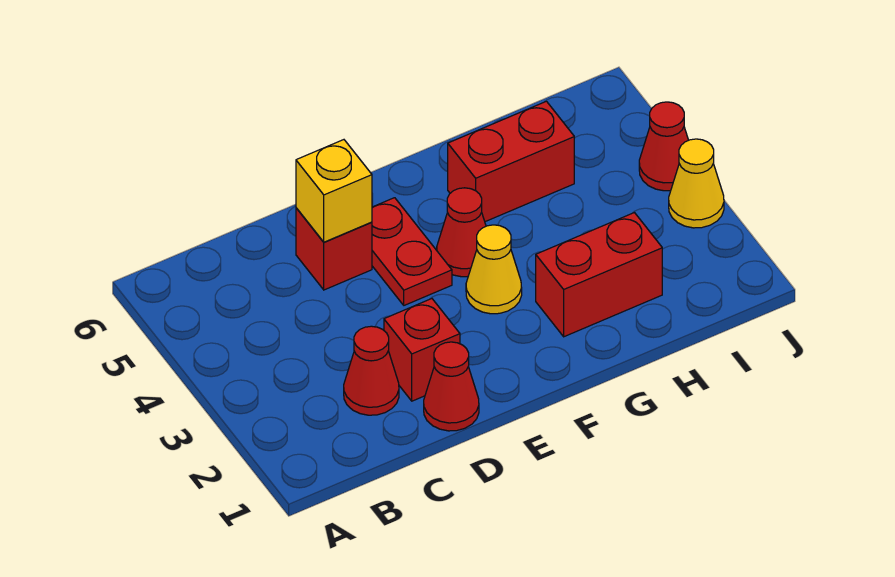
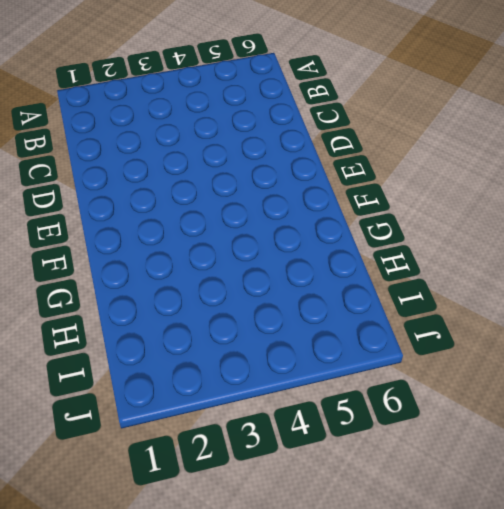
none -> red 1x1 cone [344,326,399,415]
none -> red 1x1 cone [424,342,479,431]
none -> red 1x1 brick [384,299,460,401]

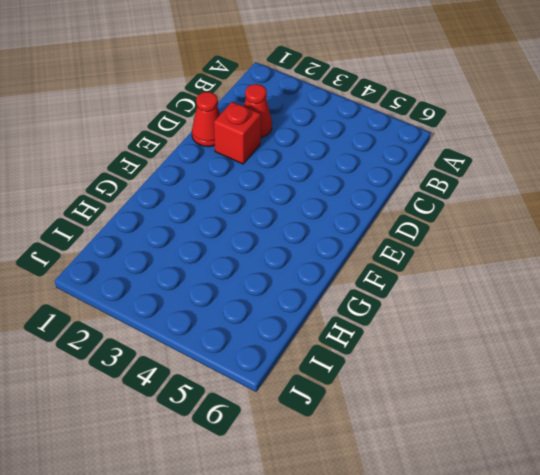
none -> red 1x1 brick [296,208,372,290]
none -> red 1x2 plate [372,198,452,305]
none -> yellow 1x1 cone [466,225,522,314]

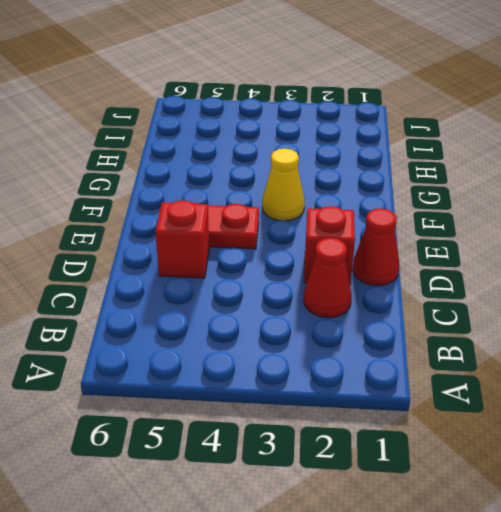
none -> red 1x1 cone [437,188,486,277]
none -> red 1x2 brick [536,213,662,337]
none -> red 1x2 brick [448,101,574,222]

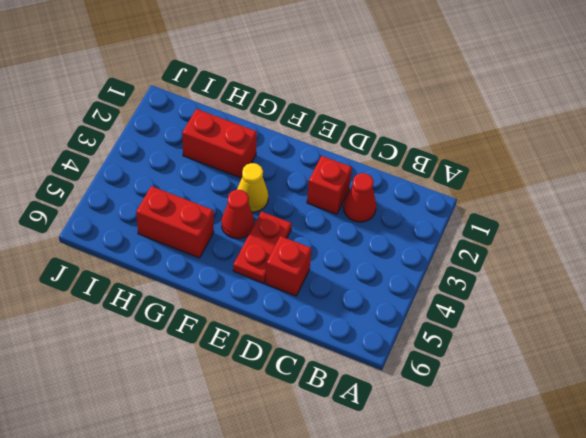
none -> red 1x1 cone [424,342,479,431]
none -> yellow 1x1 cone [669,139,724,228]
none -> red 1x1 cone [639,102,689,191]

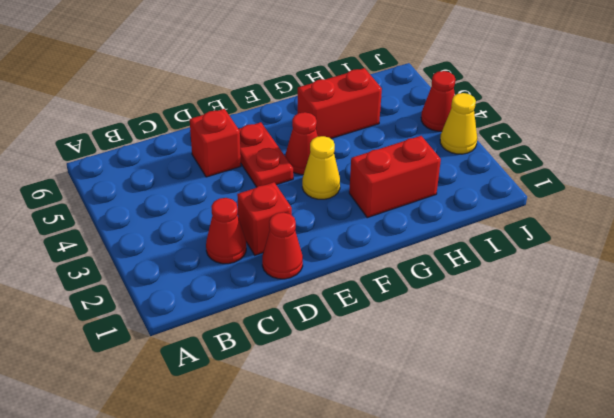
none -> yellow 1x1 brick [296,140,372,242]

